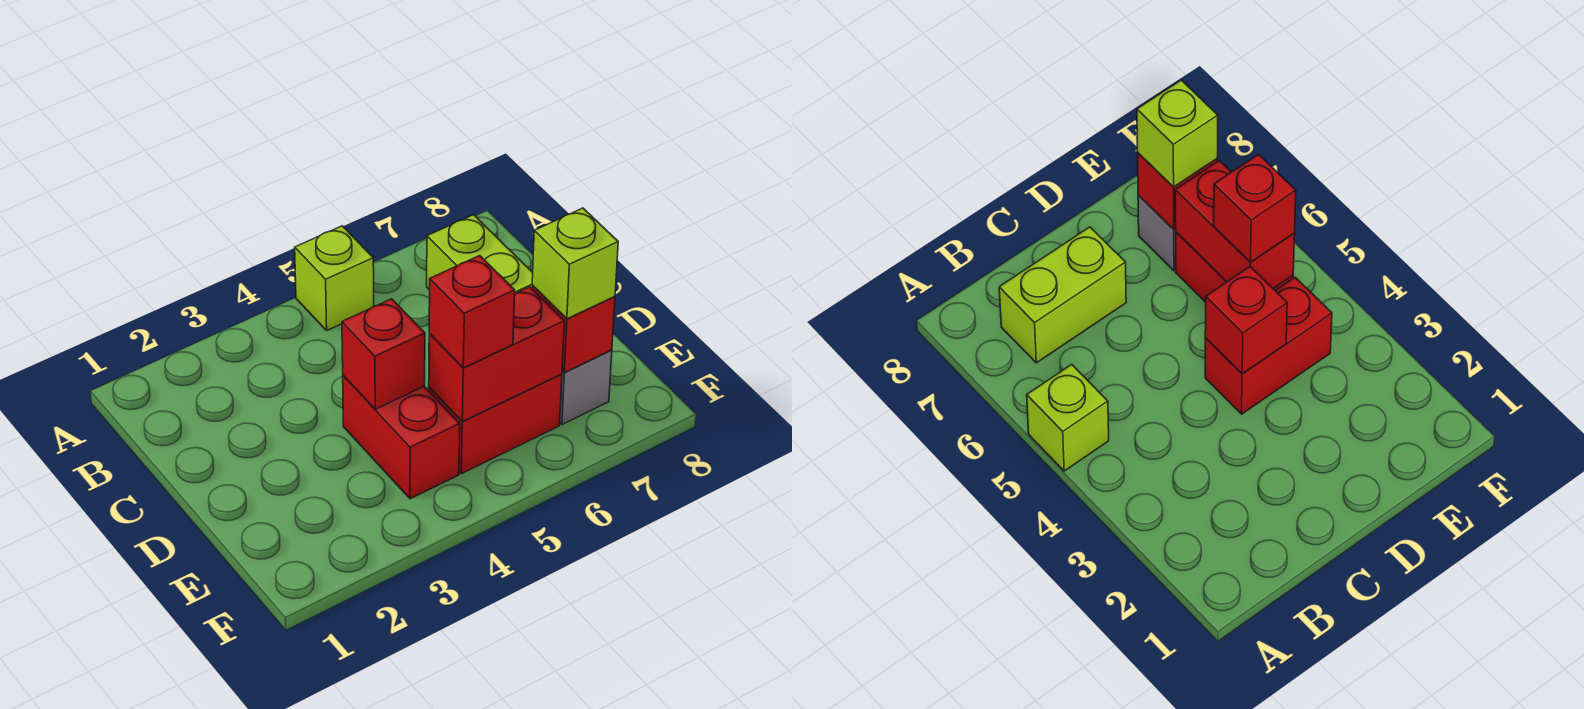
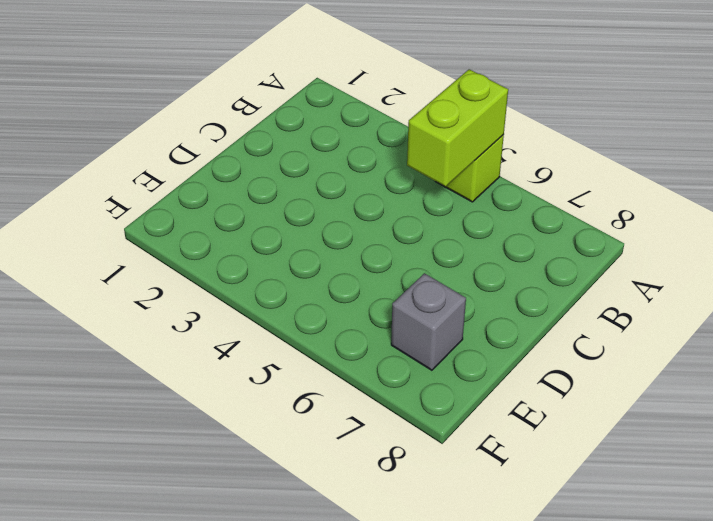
lime 1x2 brick [407,69,508,187] -> lime 1x2 brick moved to [427,215,533,293]
none -> red 1x2 brick [343,376,460,499]
none -> red 1x2 brick [429,374,562,474]

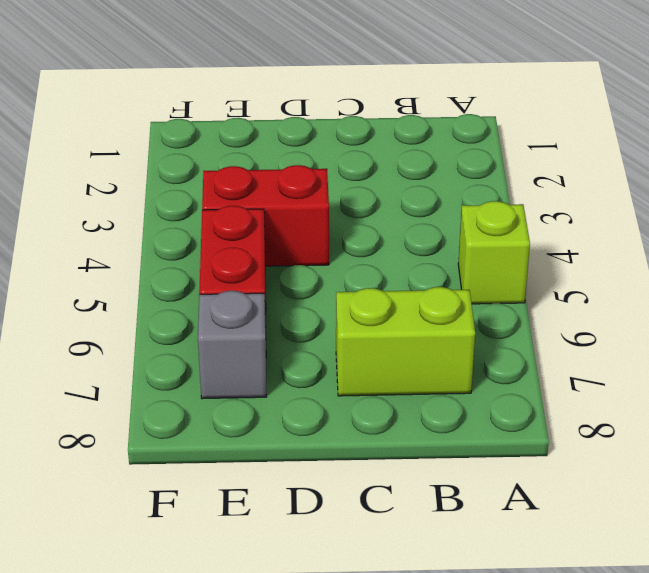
none -> red 1x1 brick [342,299,425,409]
none -> red 1x2 brick [429,287,564,422]

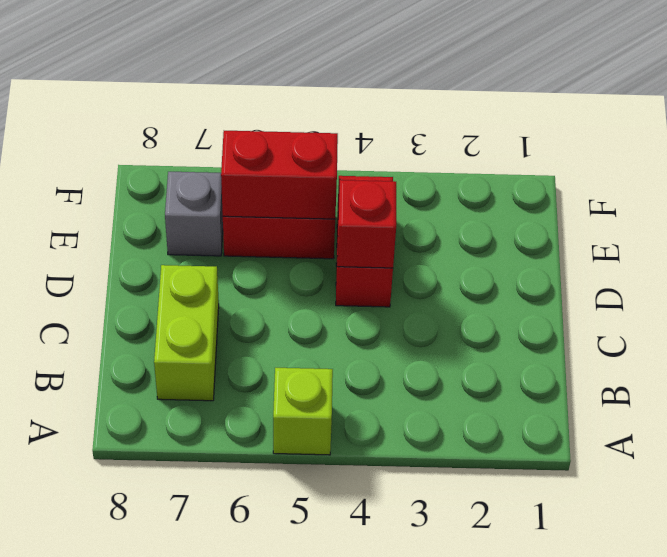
none -> red 1x1 brick [532,286,615,372]
none -> red 1x1 brick [429,256,515,368]

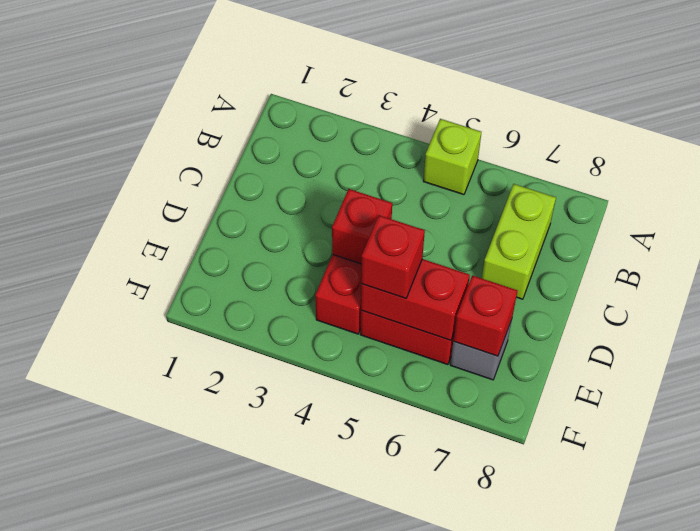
none -> lime 1x1 brick [532,208,618,319]

